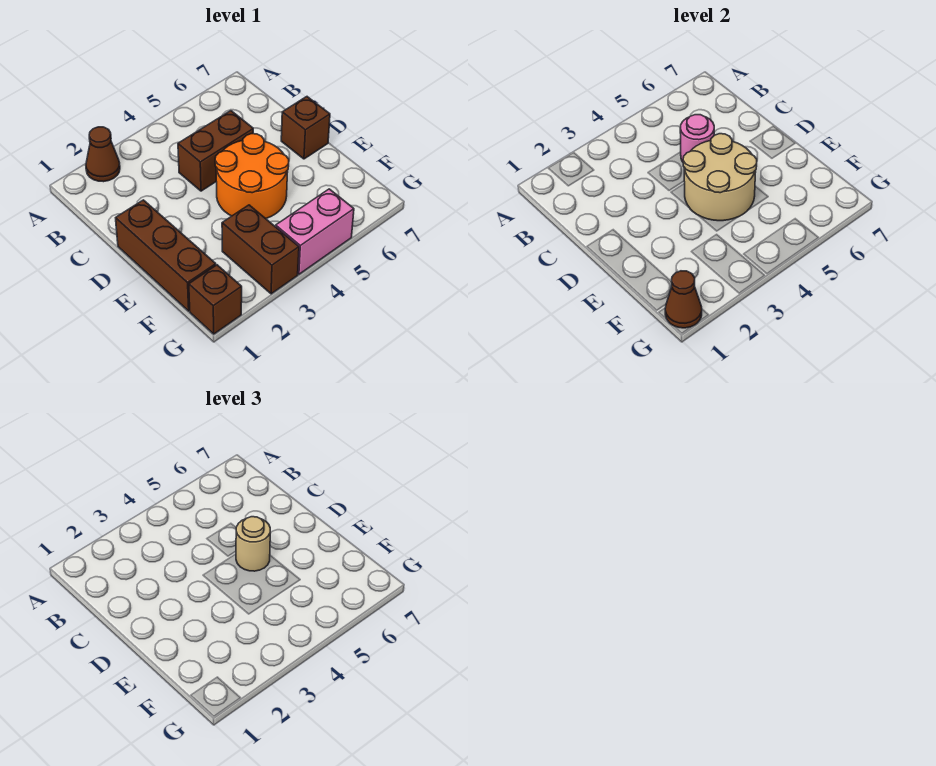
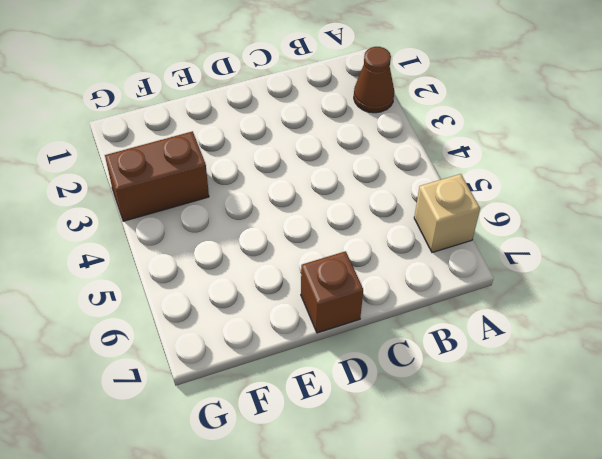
tan 1x1 brick [414,174,480,253] -> none
none -> brown 1x2 brick [178,111,253,191]
none -> brown 1x3 brick [116,200,216,311]
none -> orange 2x2 round brick [215,134,289,219]

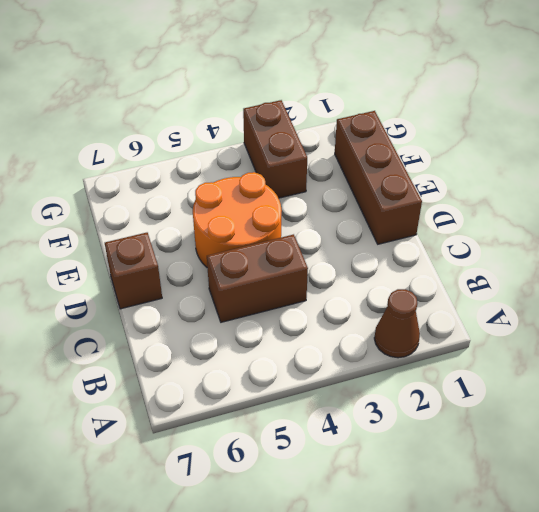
none -> brown 1x1 brick [189,265,242,334]
none -> pink 1x2 brick [276,189,354,274]
none -> pink 1x1 round brick [680,115,714,162]

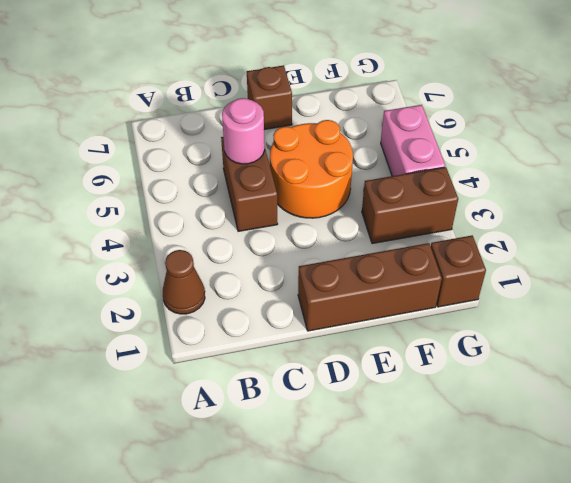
none -> tan 2x2 round brick [683,134,757,221]
none -> brown 1x1 cone [665,271,702,328]
none -> tan 1x1 round brick [236,517,270,571]

